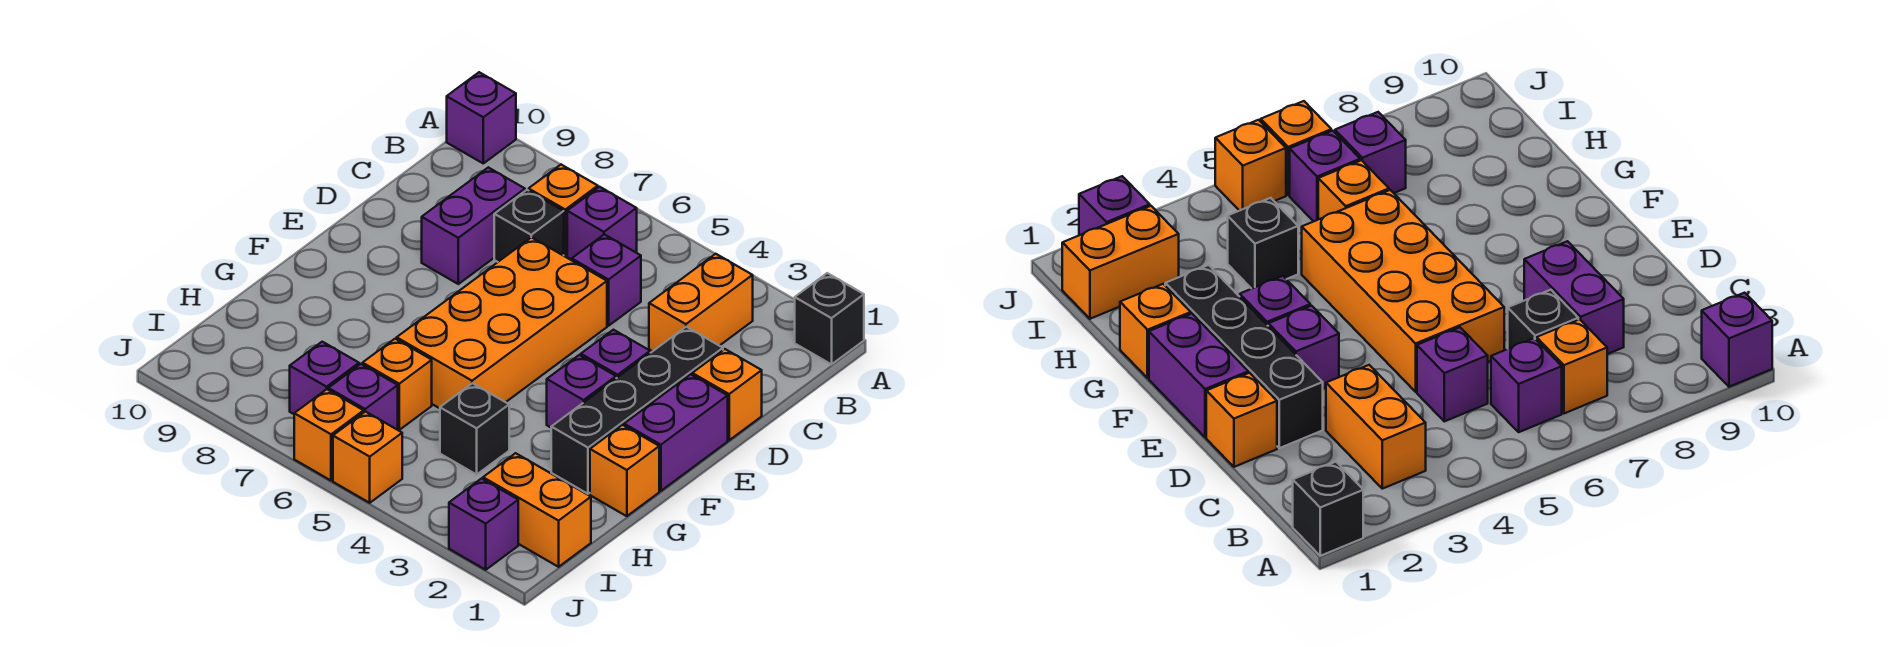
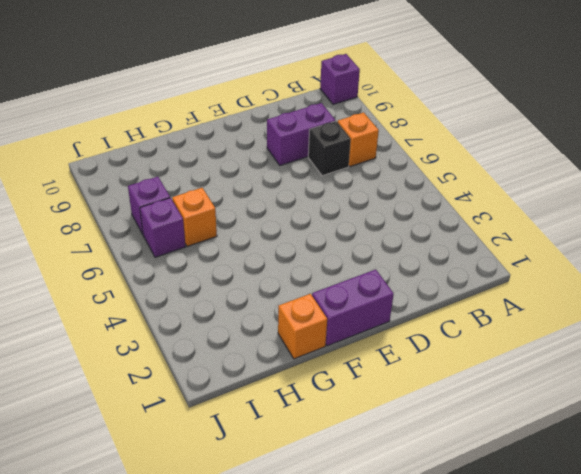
none -> black 1x1 brick [795,273,864,364]
none -> orange 1x2 brick [649,254,753,351]
none -> purple 1x1 brick [567,187,637,260]

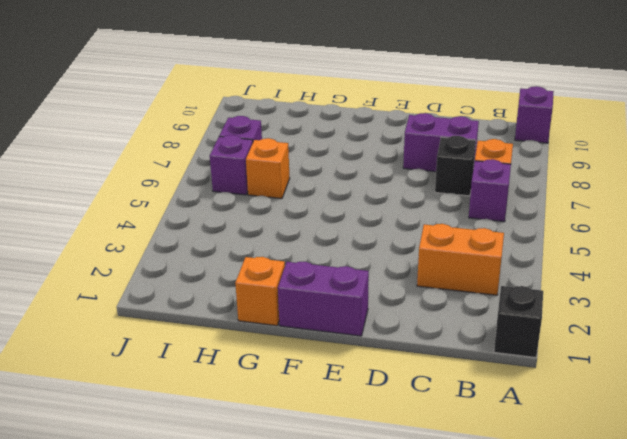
none -> purple 1x1 brick [572,234,641,326]
none -> orange 1x1 brick [692,349,762,440]
none -> black 1x4 brick [551,327,723,494]

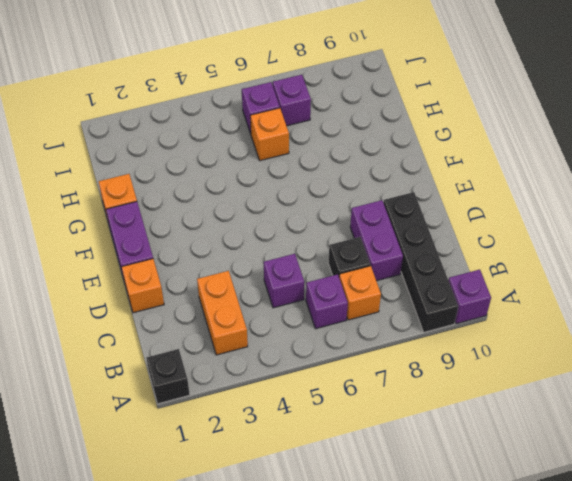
black 1x4 brick [384,192,458,332] -> black 1x4 brick moved to [551,327,723,494]
none -> orange 2x4 brick [397,237,607,408]
none -> purple 1x1 brick [581,330,650,378]
none -> purple 1x1 brick [547,355,616,427]

